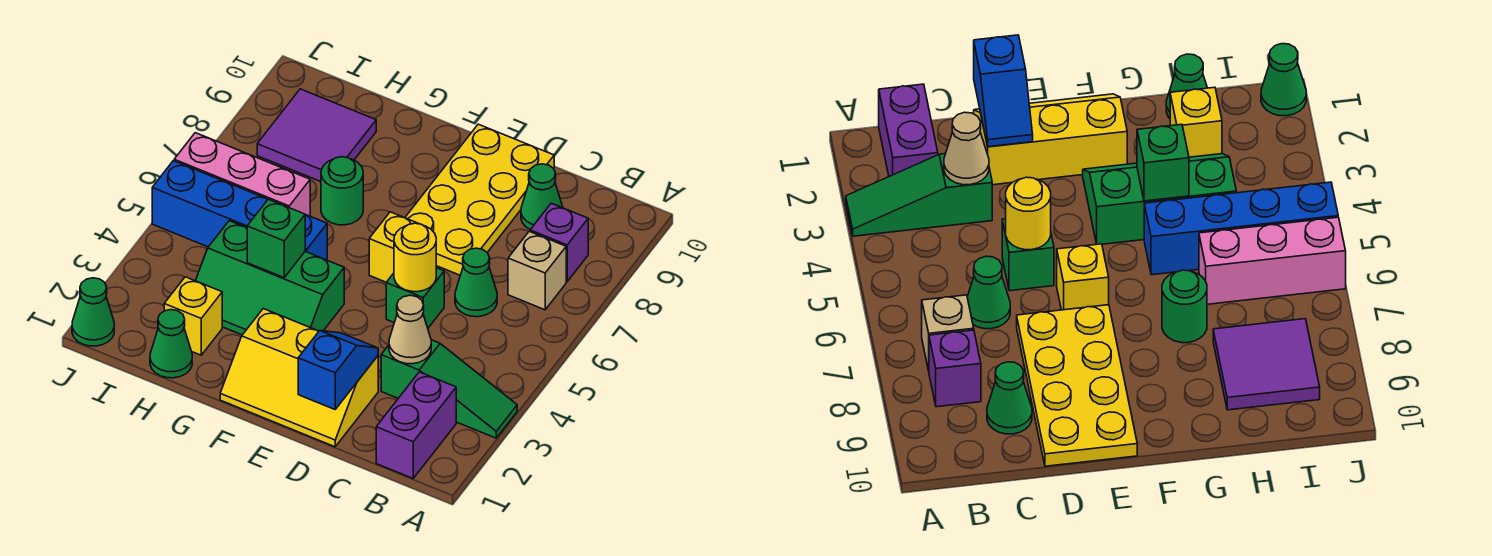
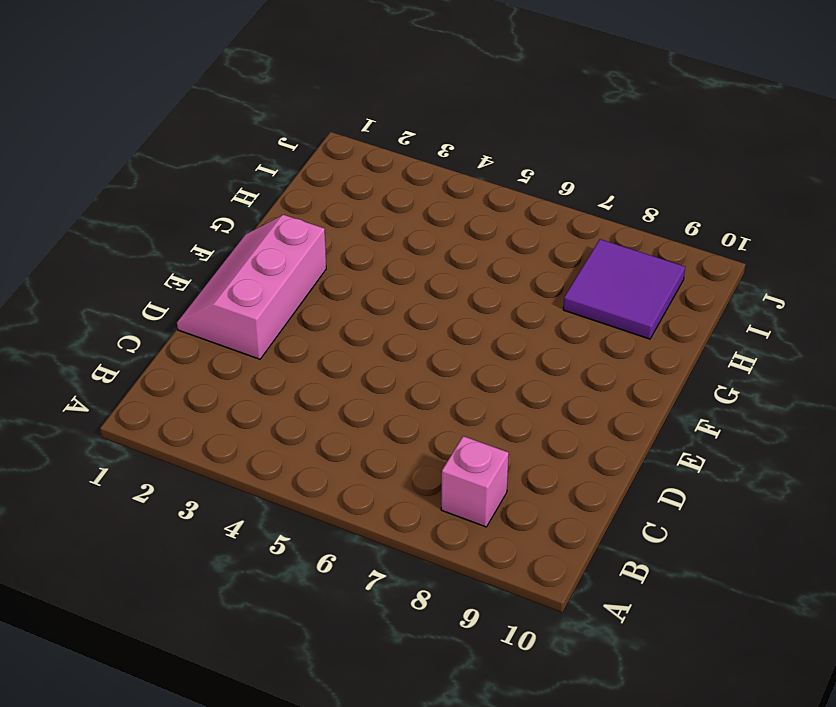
pink 1x1 brick [441,436,509,527] -> purple 1x1 brick [530,203,588,282]
pink 2x3 slope [177,215,326,359] -> yellow 2x3 slope [220,309,378,447]
none -> green 1x3 slope [381,340,517,438]
none -> purple 1x2 brick [376,372,456,478]
none -> tan 1x1 brick [508,231,566,310]

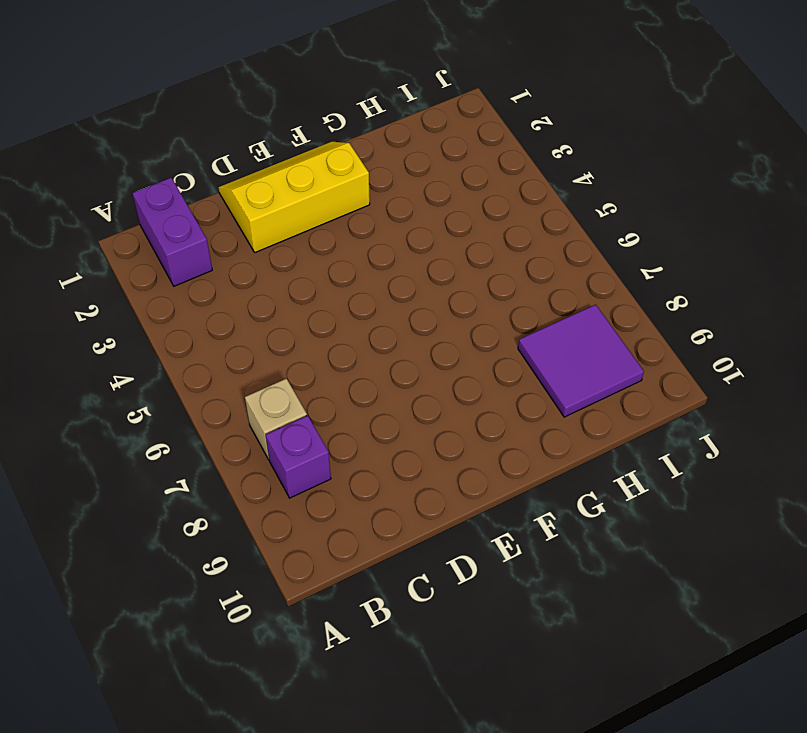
none -> green 1x3 slope [381,340,517,438]
none -> green 1x1 cone [455,248,497,317]
none -> green 1x1 cone [521,164,563,229]

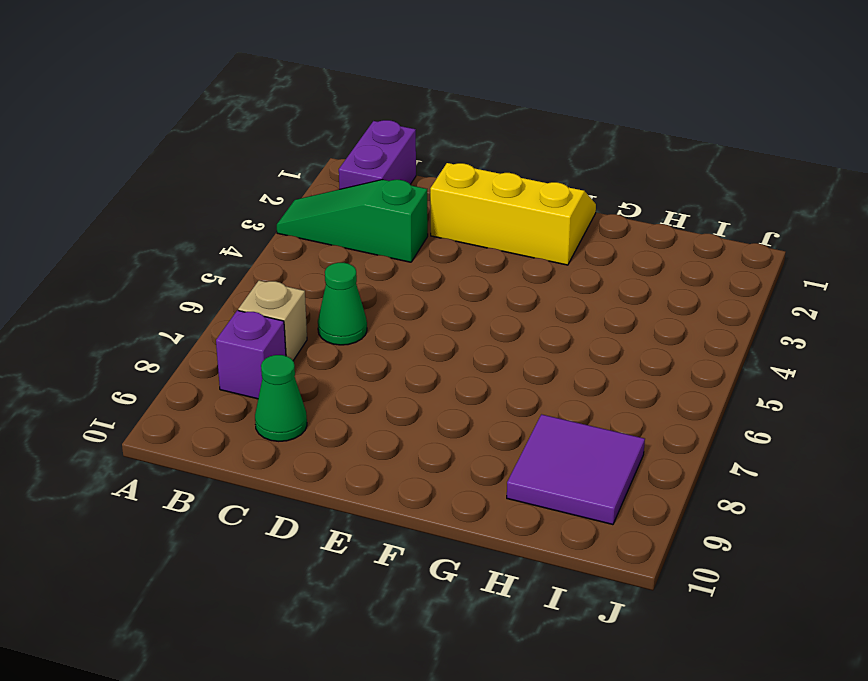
none -> green 1x1 brick [386,268,444,328]
none -> yellow 2x4 plate [405,124,554,275]
none -> yellow 1x1 brick [369,212,419,282]

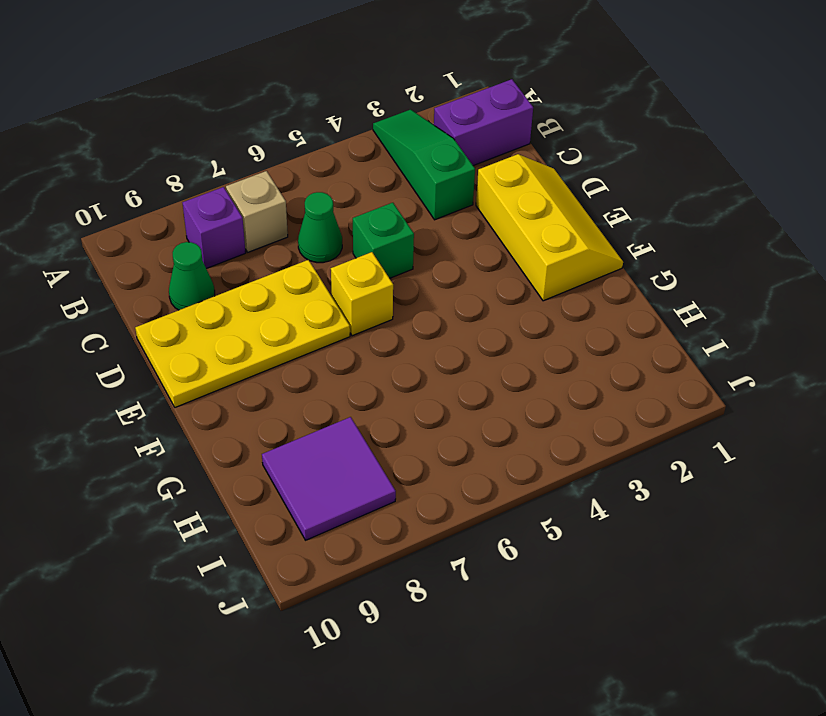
none -> green 2x3 slope [196,221,344,335]
none -> blue 1x4 brick [152,161,327,260]
none -> green 1x1 round brick [321,157,363,225]

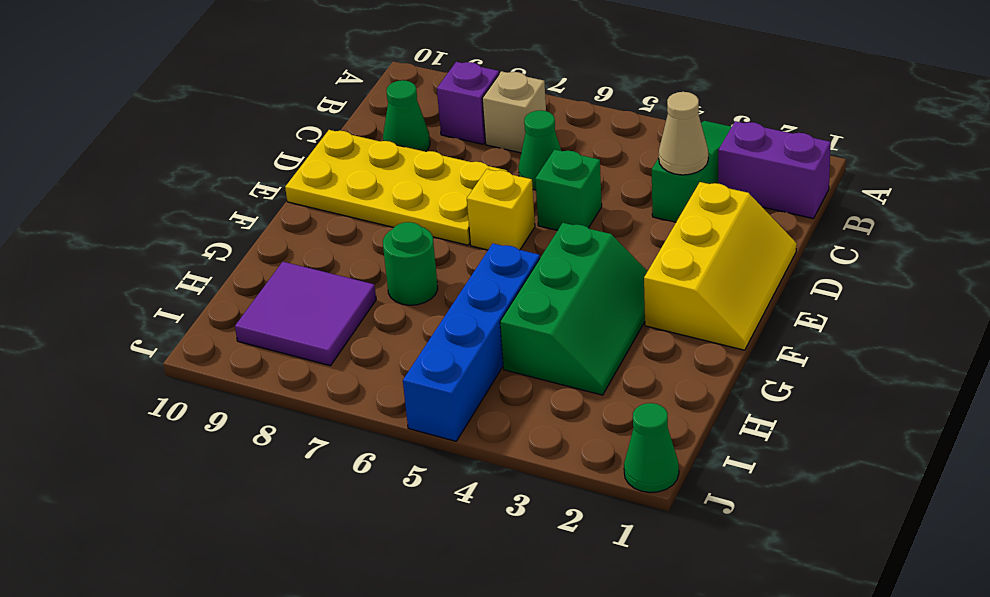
none -> green 1x1 cone [150,310,192,378]
none -> yellow 1x1 brick [164,277,222,355]
none -> pink 1x3 brick [174,133,310,216]

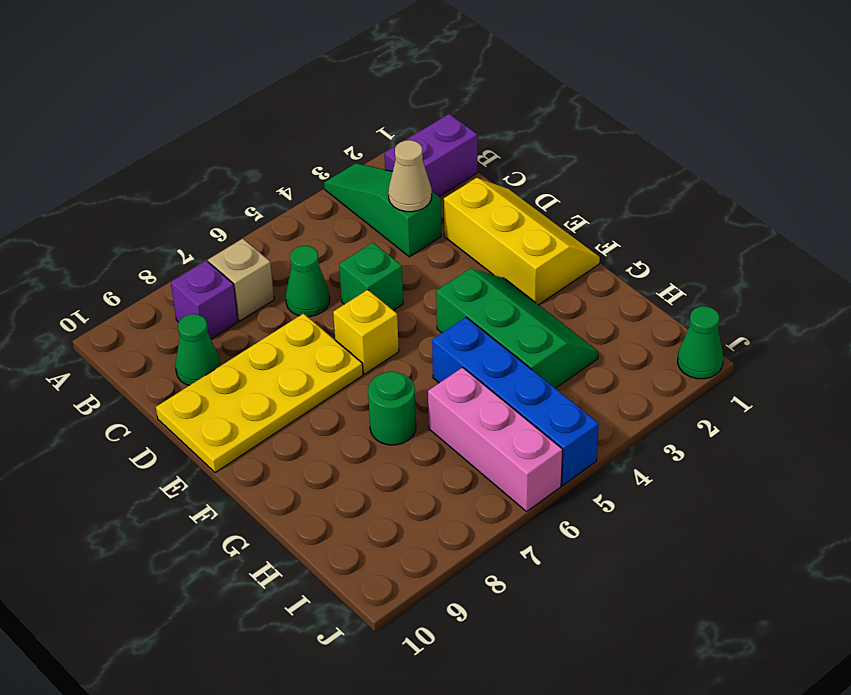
none -> green 1x1 cone [150,310,192,378]
none -> yellow 1x1 brick [164,277,222,355]
none -> purple 2x2 tile [257,89,376,182]

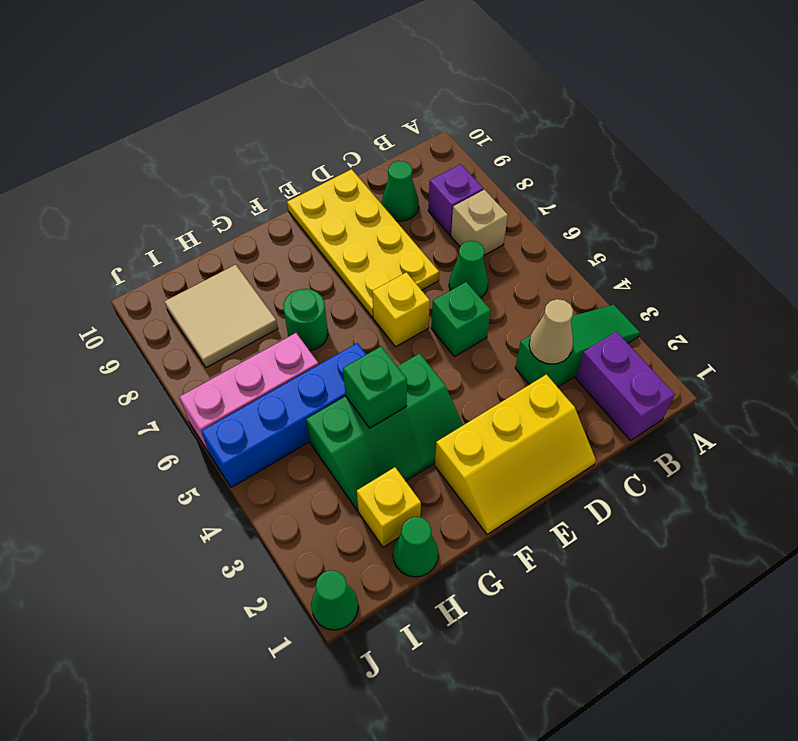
tan 2x2 tile [164,265,278,368] -> purple 2x2 tile [257,89,376,182]
none -> blue 1x2 slope [298,331,378,409]
none -> yellow 1x1 round brick [394,223,436,292]

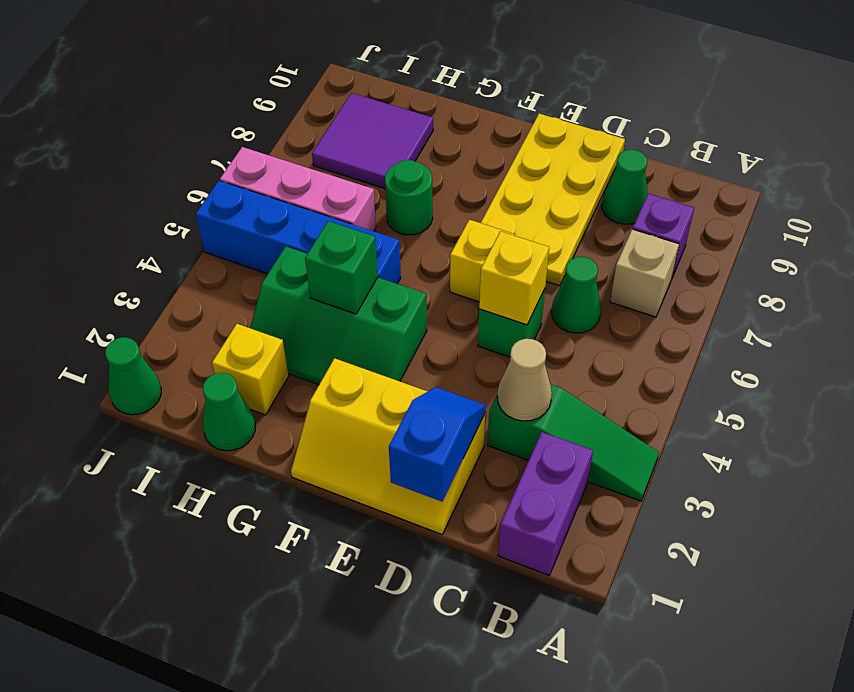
yellow 1x1 brick [479,231,549,325] -> yellow 1x1 round brick [394,223,436,292]

